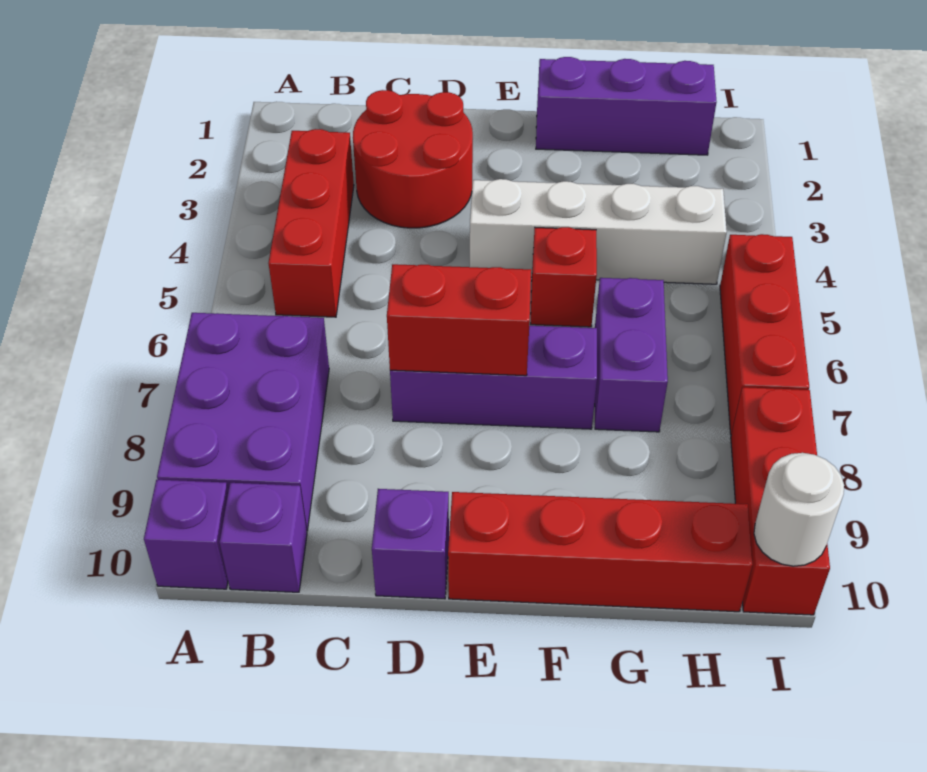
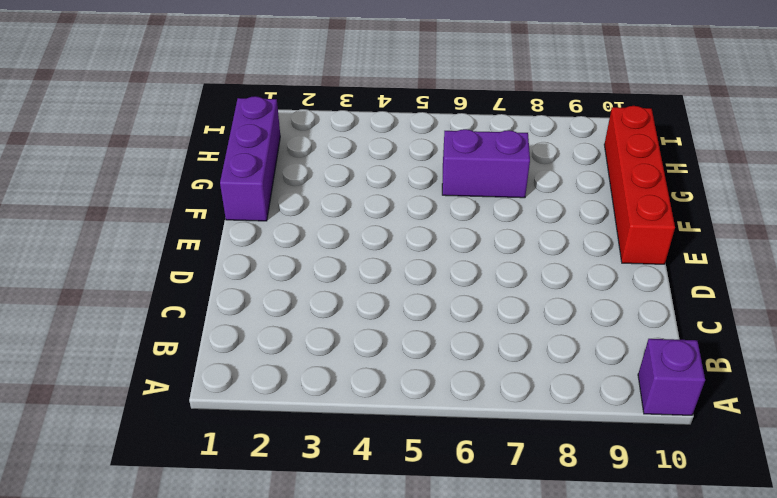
none -> purple 2x3 brick [157,313,329,531]
none -> red 1x3 brick [268,129,354,317]
none -> purple 1x1 brick [220,483,307,592]

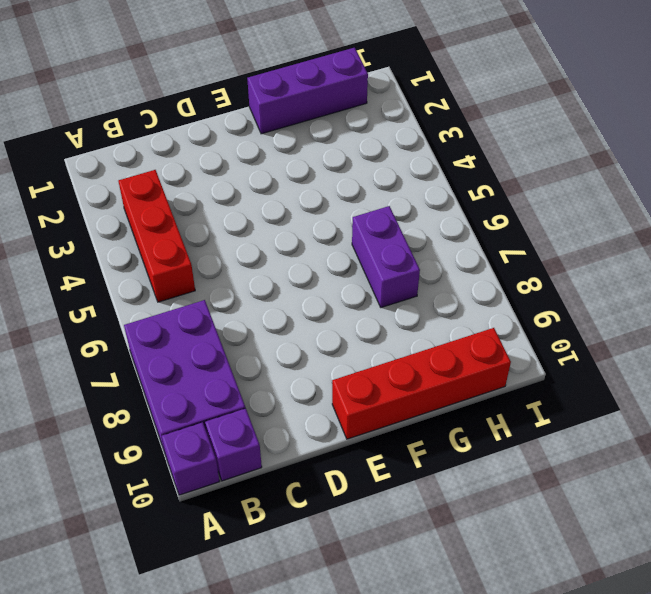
none -> red 2x2 round brick [353,90,473,228]
none -> purple 1x3 brick [390,326,597,429]
none -> purple 1x1 brick [372,489,449,599]

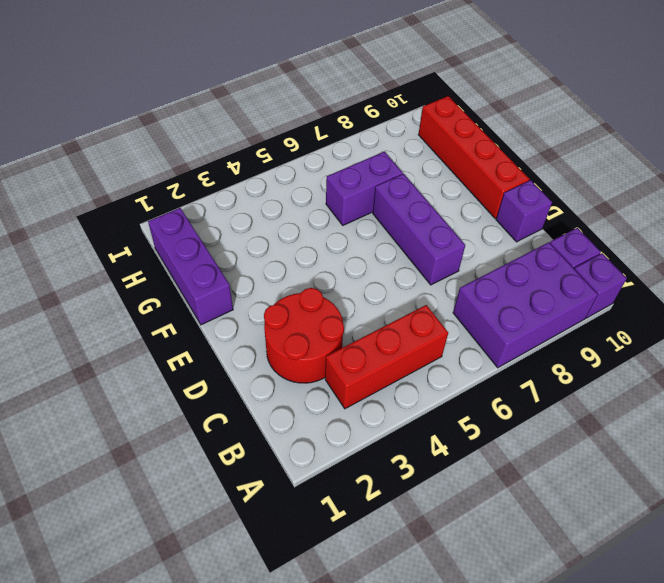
none -> white 1x4 brick [470,179,727,284]
none -> red 1x1 brick [531,227,597,327]
none -> red 1x3 brick [720,234,809,434]

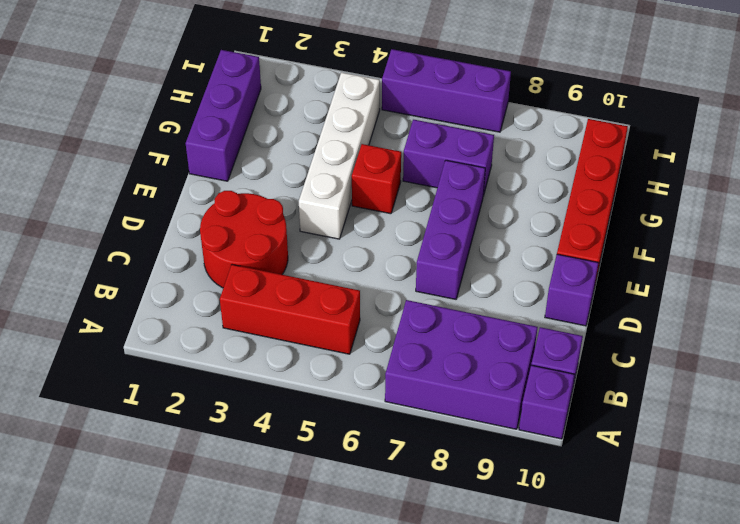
purple 1x3 brick [382,49,511,132] -> red 1x3 brick [720,234,809,434]
none -> red 1x3 brick [731,387,830,615]
none -> red 1x2 brick [387,264,531,376]
none -> white 1x1 round brick [754,453,844,566]

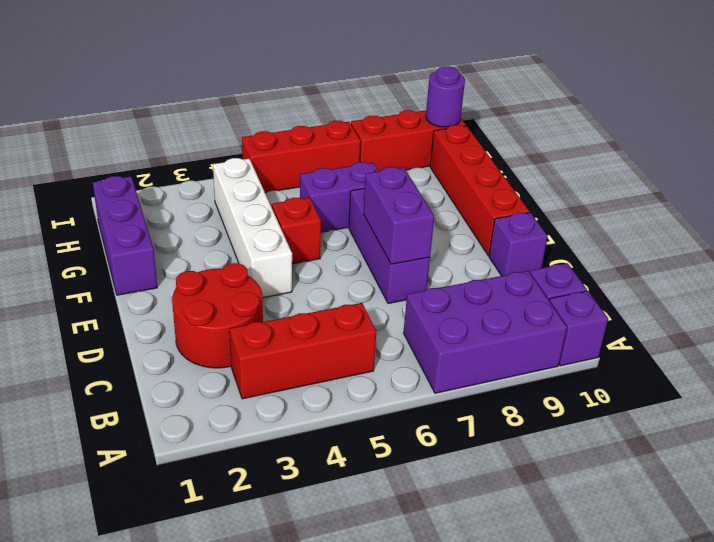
purple 1x2 brick [364,167,434,264] -> red 1x2 brick [387,264,531,376]
purple 1x1 round brick [426,67,465,127] -> white 1x1 round brick [754,453,844,566]

